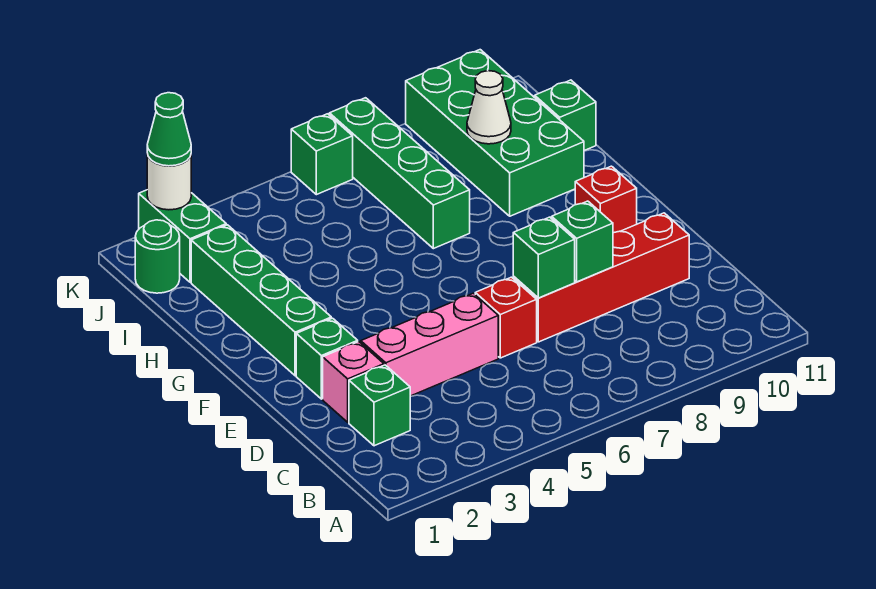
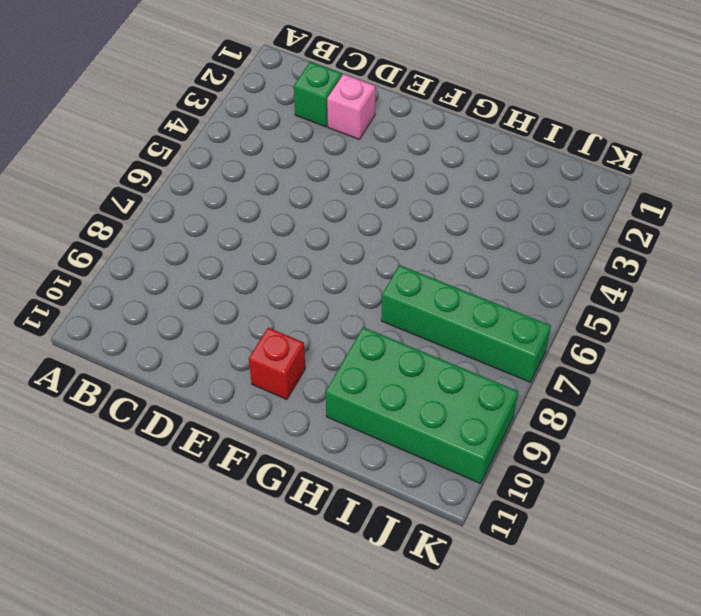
none -> pink 1x3 brick [361,293,498,396]
none -> red 1x1 brick [475,277,537,358]
none -> red 1x4 brick [513,213,689,342]

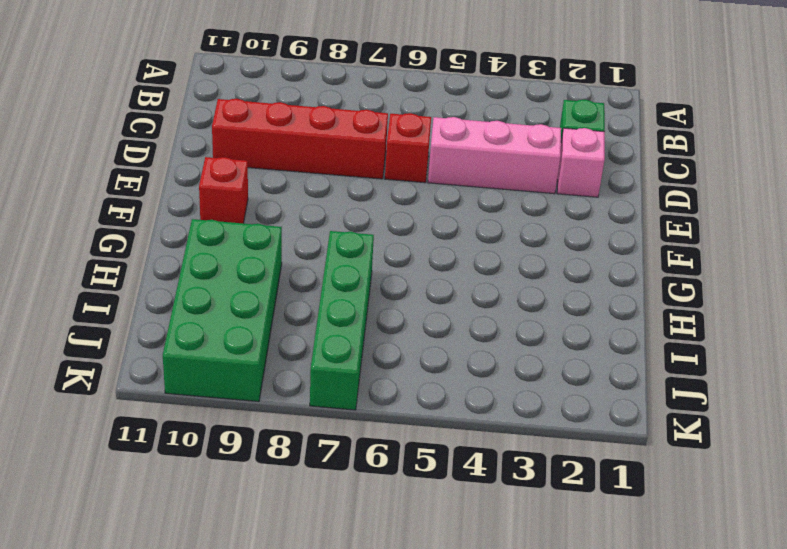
none -> green 1x1 brick [296,318,358,399]
none -> green 1x4 brick [191,225,331,376]
none -> green 1x1 brick [535,80,596,151]

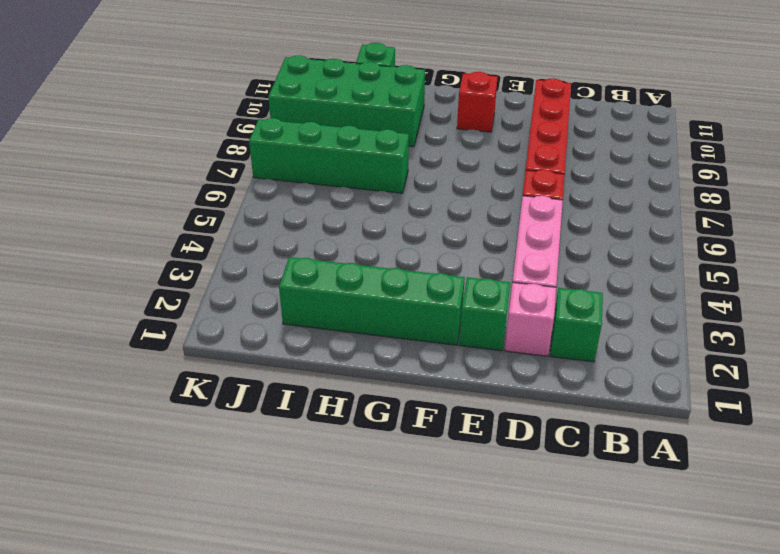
none -> green 1x1 round brick [135,220,180,293]
none -> green 1x2 brick [139,190,226,282]
none -> green 1x1 brick [291,114,353,195]

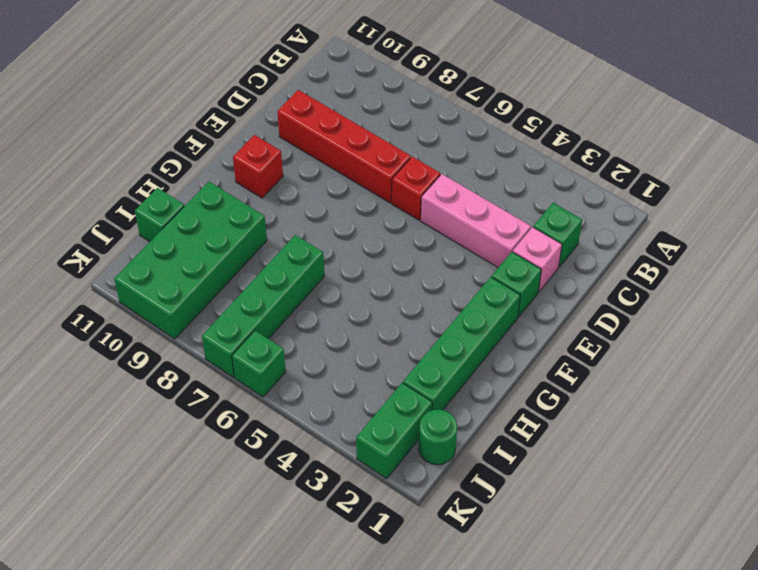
none -> green 1x1 brick [513,217,575,298]
none -> green 1x1 brick [552,201,613,282]
none -> white 1x1 cone [467,71,511,144]

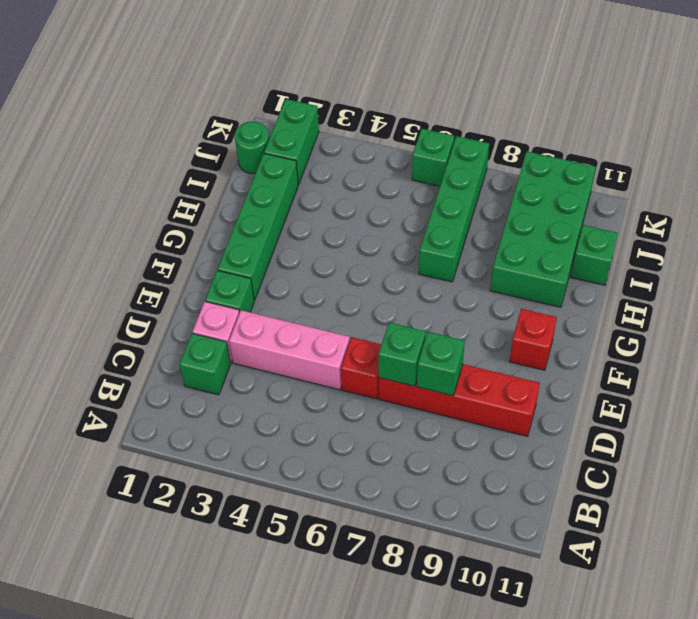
none -> white 1x1 cone [467,71,511,144]
none -> white 1x1 round brick [147,154,191,210]
none -> green 1x1 cone [147,93,191,166]

